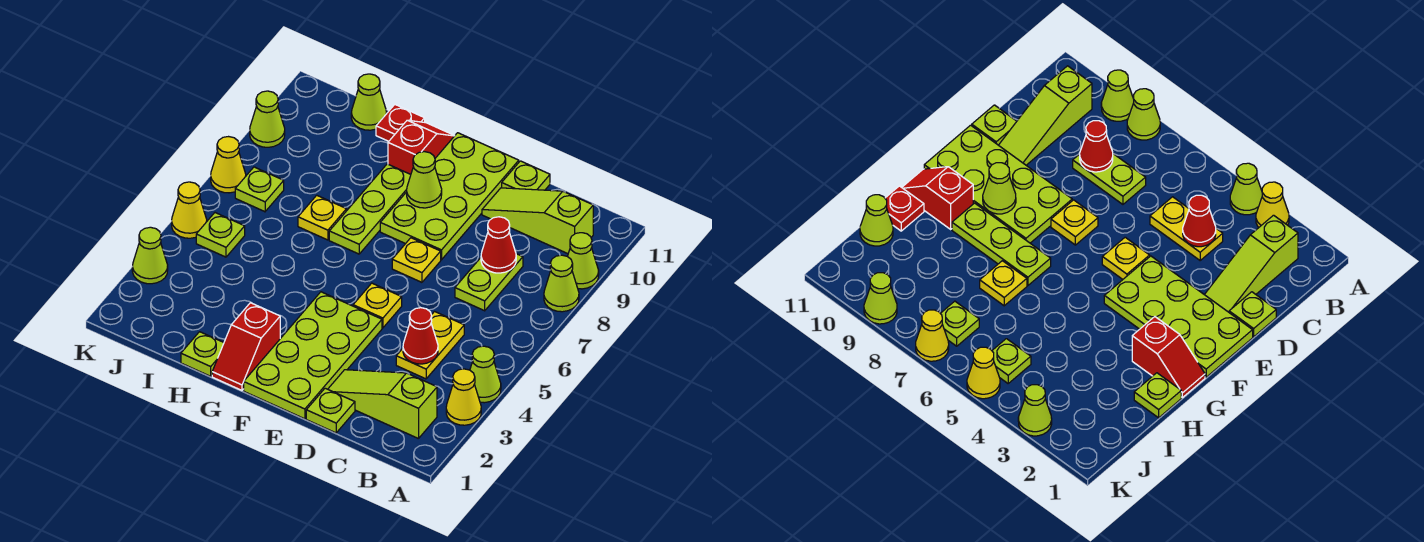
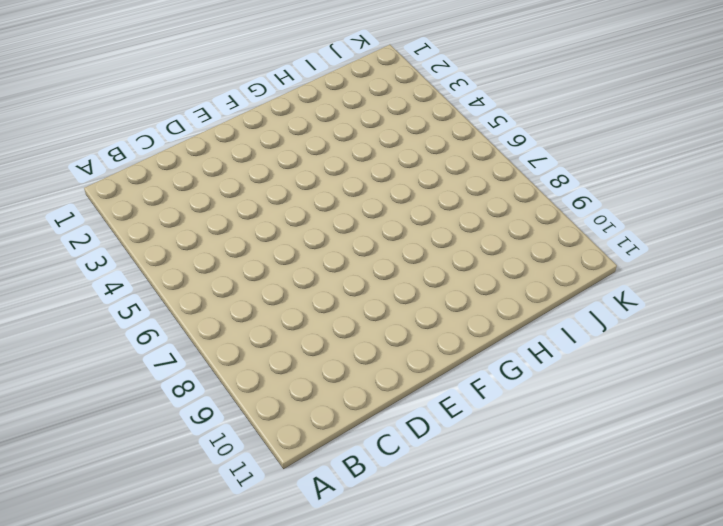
none -> yellow 1x1 cone [446,369,481,425]
none -> lime 1x1 cone [470,346,501,403]
none -> lime 1x1 cone [544,255,579,312]
none -> lime 1x1 cone [567,233,599,289]

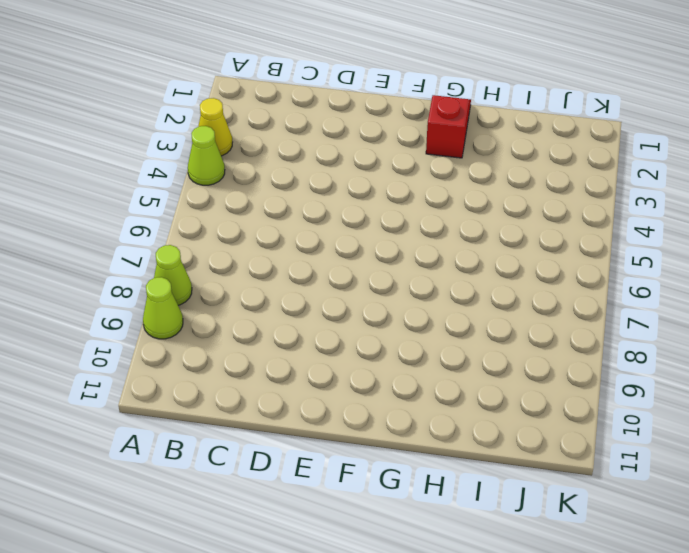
none -> lime 1x3 slope [328,370,437,439]
none -> lime 1x3 slope [482,188,593,254]
none -> yellow 1x2 plate [396,312,464,379]
none -> lime 1x2 plate [455,254,523,311]

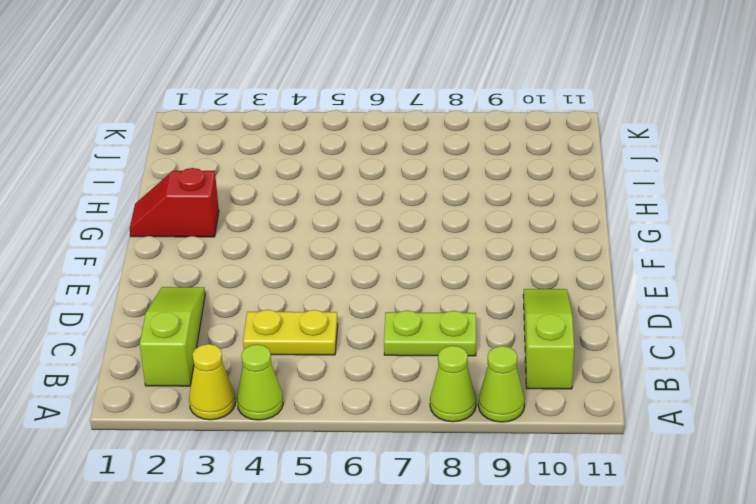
none -> lime 1x1 plate [306,388,355,433]
none -> lime 1x1 plate [502,161,550,190]
none -> lime 2x4 plate [244,292,382,419]
none -> yellow 1x1 plate [353,283,402,328]

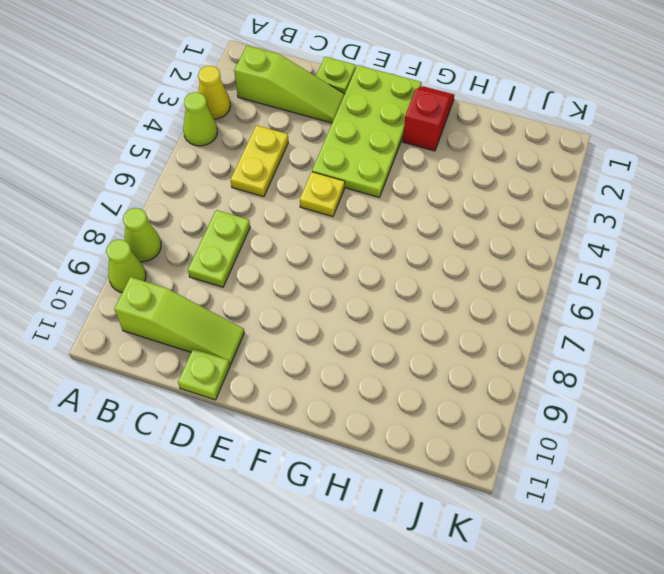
none -> yellow 1x1 plate [392,238,441,282]
none -> lime 2x4 plate [380,133,519,260]
none -> lime 1x3 plate [329,164,411,254]
none -> red 1x2 slope [388,120,455,174]

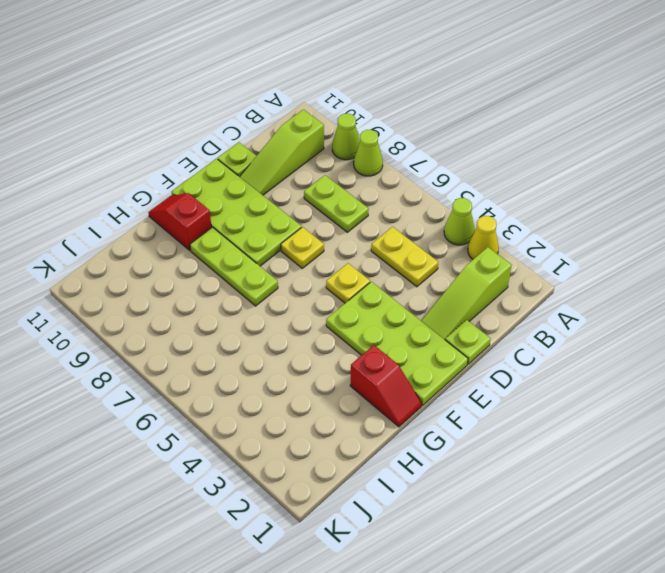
none -> lime 1x1 plate [181,332,224,376]
none -> yellow 1x1 plate [298,195,347,240]
none -> red 1x1 plate [376,105,425,141]
none -> lime 1x1 cone [351,74,387,130]

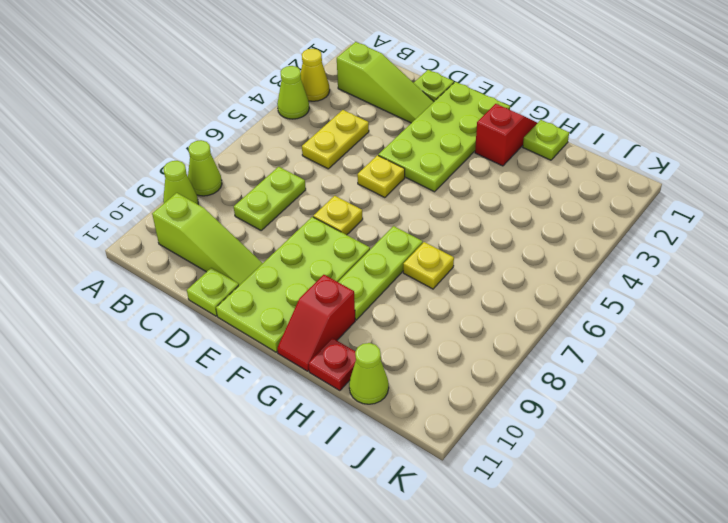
none -> lime 1x1 plate [196,213,245,257]
none -> lime 1x1 plate [235,167,284,212]
none -> lime 1x1 cone [132,227,168,284]
none -> yellow 1x1 cone [172,182,207,238]

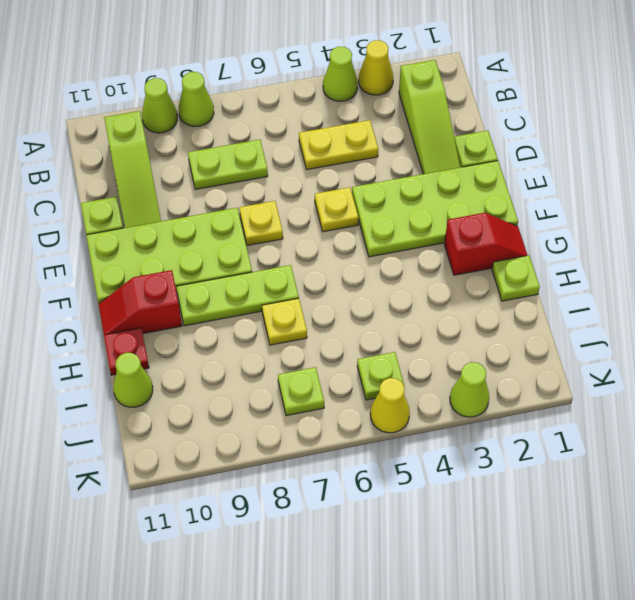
none -> yellow 1x1 cone [211,137,246,193]
none -> lime 1x1 cone [250,91,285,147]
none -> red 1x1 cone [403,308,438,364]
none -> red 1x1 cone [481,217,516,273]

